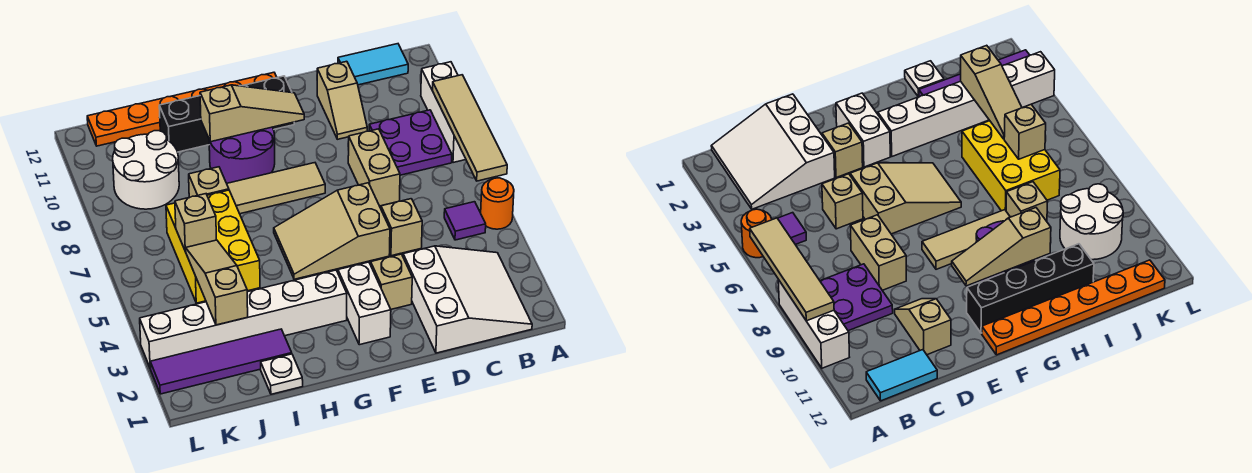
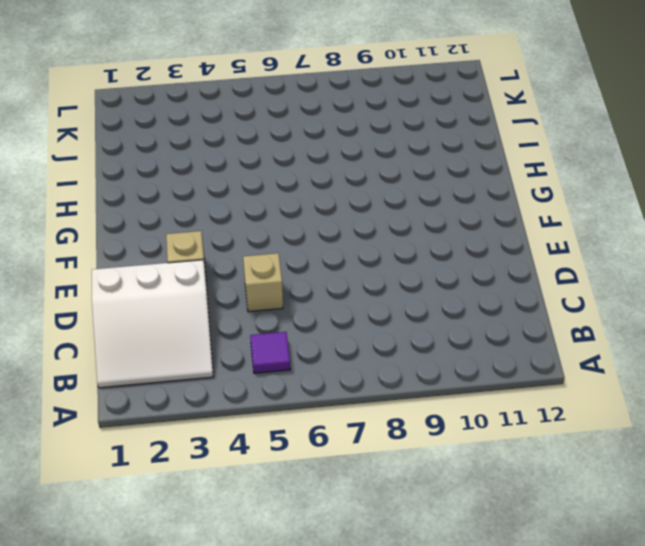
none -> orange 1x1 round brick [481,178,514,229]
none -> white 1x3 brick [421,62,466,163]
none -> purple 2x2 plate [369,110,452,175]

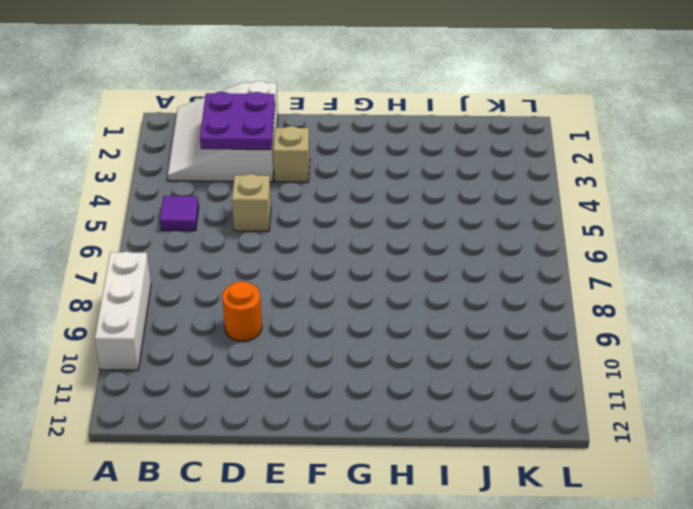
purple 2x2 plate [200,92,275,150] -> purple 2x2 plate moved to [369,110,452,175]
orange 1x1 round brick [222,281,262,341] -> orange 1x1 round brick moved to [481,178,514,229]
none -> cyan 1x2 tile [338,44,408,85]
none -> tan 1x2 brick [348,129,400,206]
none -> tan 1x2 slope [317,61,367,139]

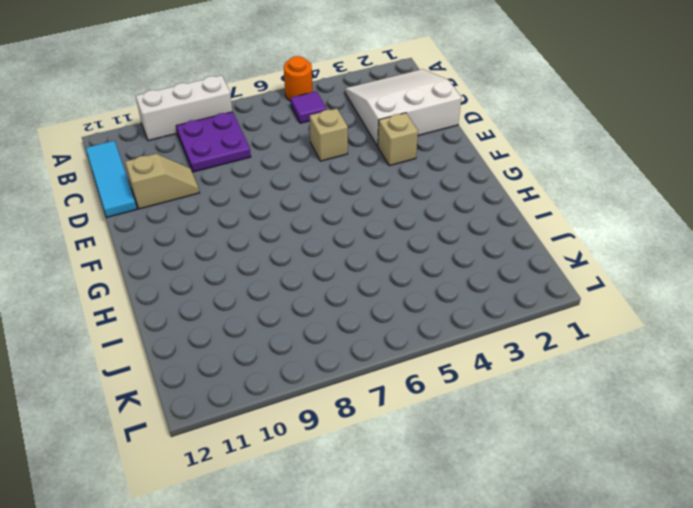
cyan 1x3 tile [86,141,137,217] -> cyan 1x2 tile [338,44,408,85]
none -> tan 1x2 brick [348,129,400,206]
none -> tan 2x3 slope [274,183,390,279]
none -> white 1x2 brick [338,262,391,345]

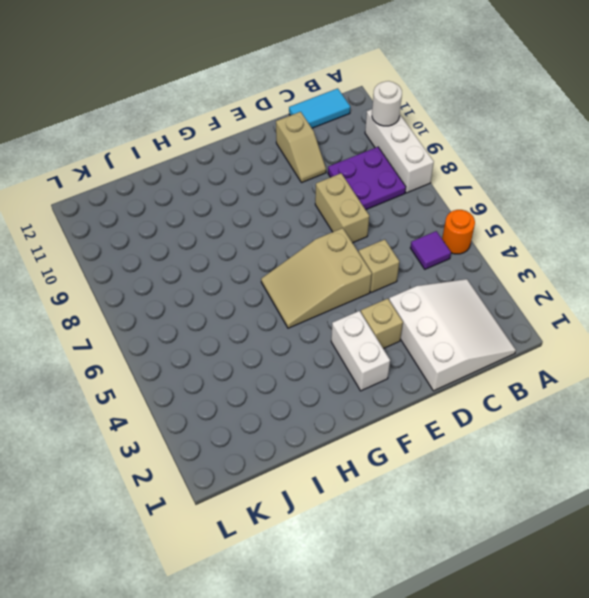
white 1x1 round brick [372,81,402,126] -> none
none -> tan 1x3 tile [227,163,325,214]
none -> black 1x4 brick [159,76,294,152]
none -> orange 1x6 plate [87,72,277,146]

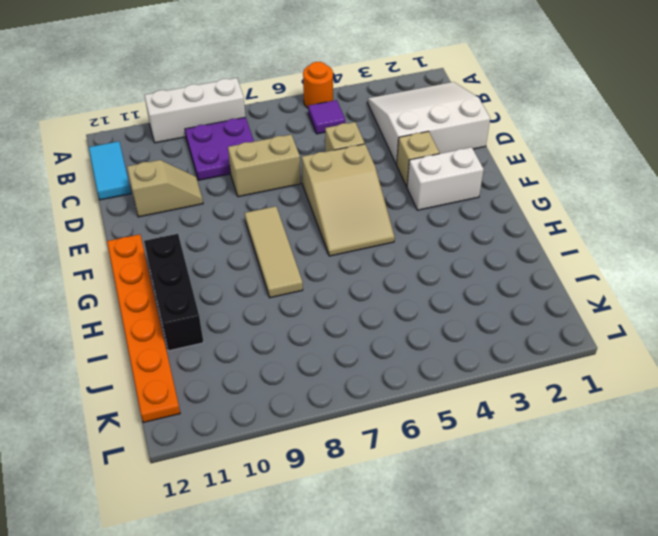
black 1x3 brick [144,234,204,351] -> black 1x4 brick [159,76,294,152]
none -> white 1x6 brick [140,270,347,369]
none -> purple 2x2 round brick [209,127,275,183]
none -> white 1x1 plate [261,354,303,394]

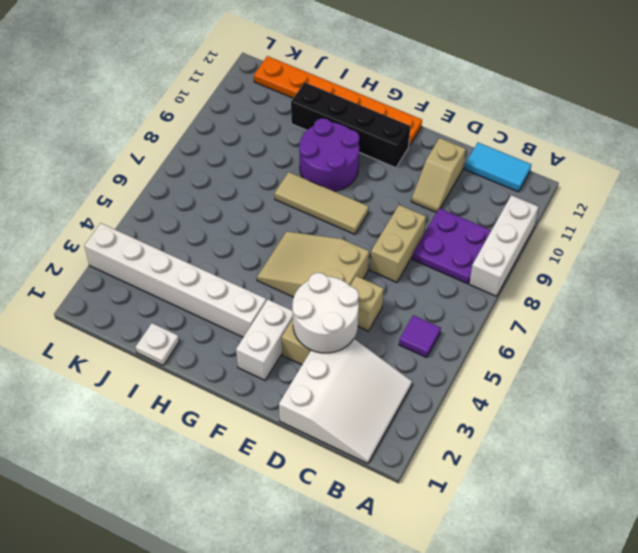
white 2x2 round brick [292,273,359,353] -> white 2x2 round brick moved to [113,131,179,209]
none -> orange 1x1 round brick [481,178,514,229]
none -> purple 1x4 tile [150,329,292,394]
none -> yellow 2x3 brick [166,190,260,303]

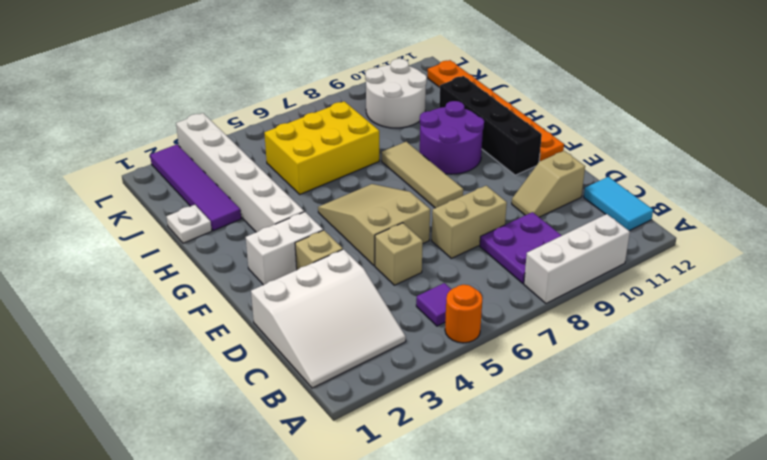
none -> tan 1x1 brick [189,167,229,197]
none -> tan 1x4 tile [432,75,507,181]
none -> tan 1x3 slope [200,85,304,142]

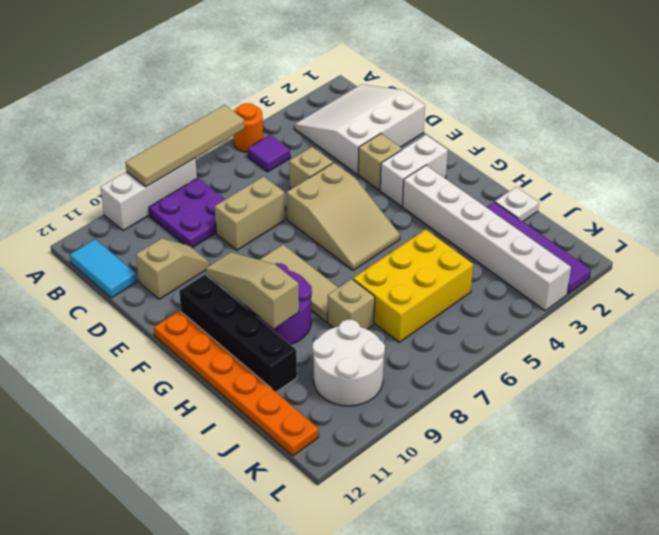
none -> tan 1x3 slope [186,240,248,325]
none -> tan 1x1 brick [175,194,216,251]

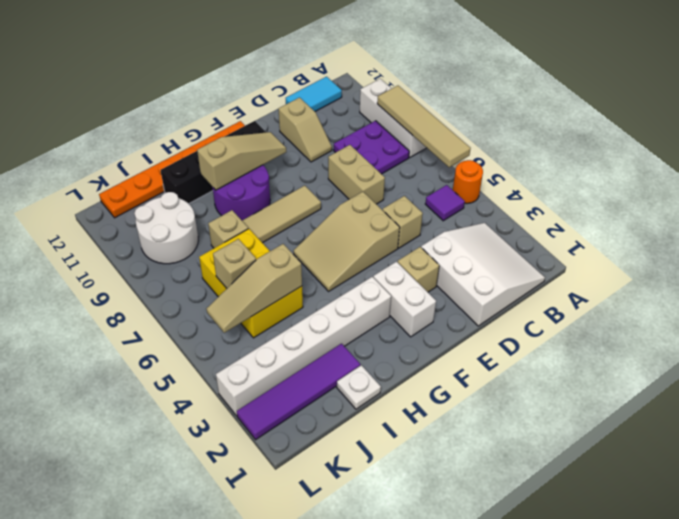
tan 1x3 slope [206,244,302,333] -> tan 1x3 slope turned to [186,240,248,325]

